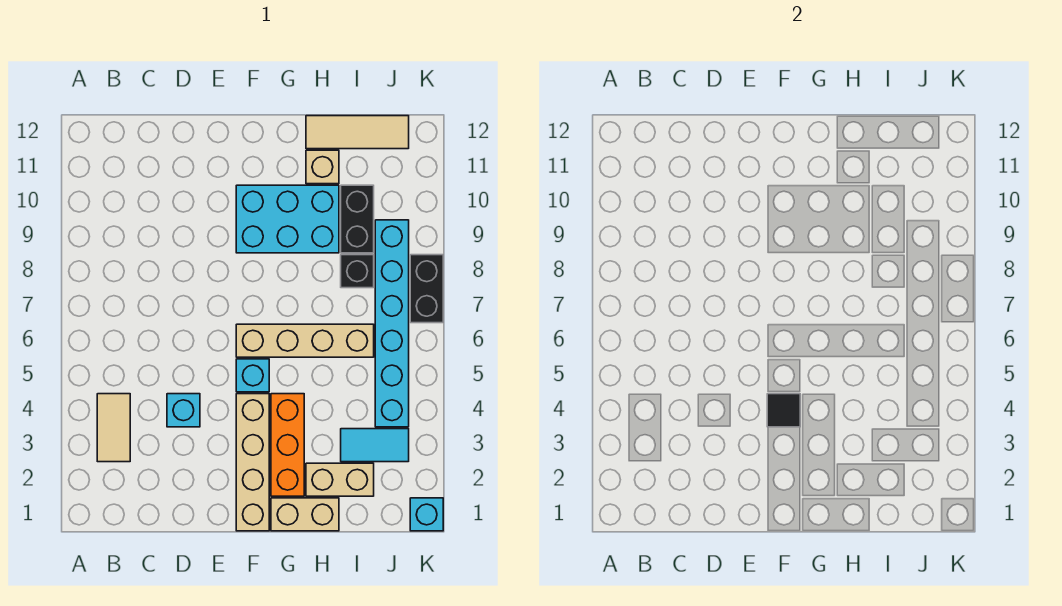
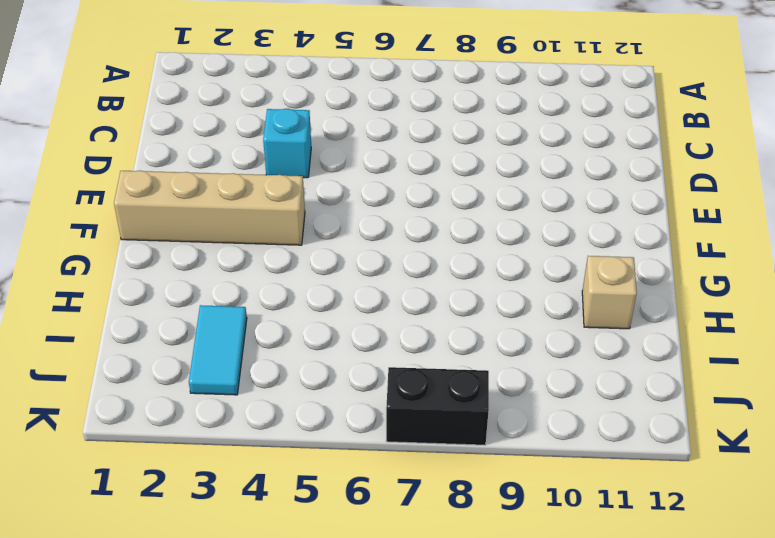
none -> tan 1x2 tile [97,394,130,462]
none -> cyan 1x1 brick [236,359,269,392]
none -> tan 1x4 brick [236,324,374,357]

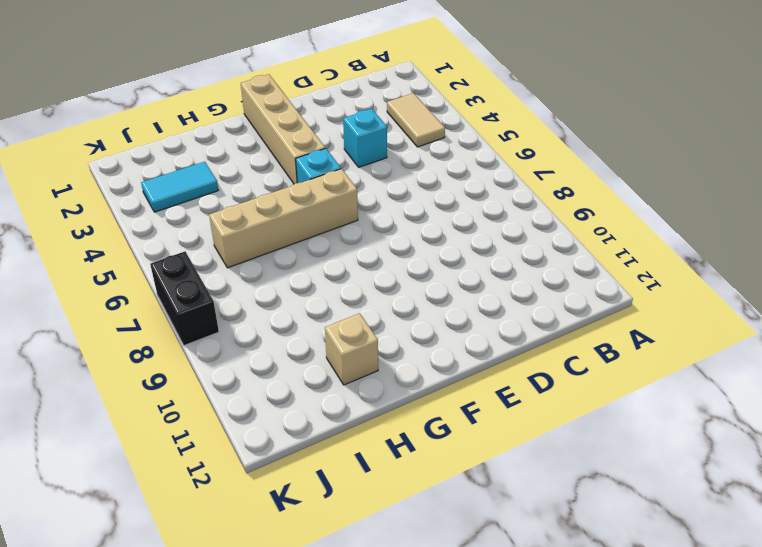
none -> cyan 2x3 brick [236,185,339,253]
none -> tan 1x2 brick [271,498,339,531]
none -> orange 1x3 brick [271,394,304,496]

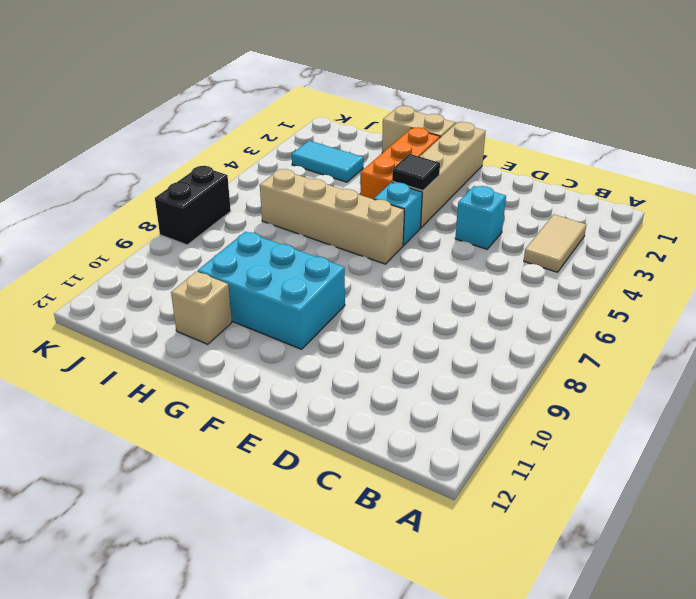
none -> tan 1x2 brick [306,463,374,496]
none -> tan 1x3 tile [306,116,409,149]
none -> black 1x1 brick [341,255,374,288]

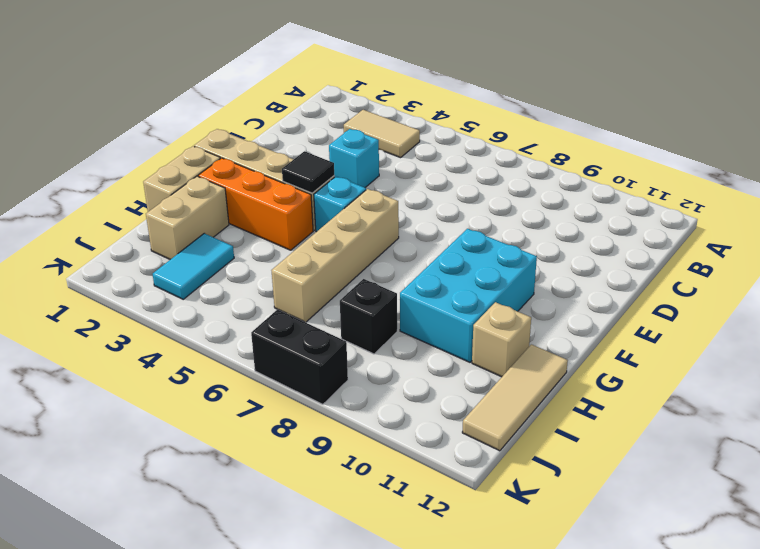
none -> black 1x2 brick [341,185,374,253]
none -> cyan 1x6 brick [375,220,409,427]
none -> cyan 1x1 brick [410,498,443,531]

